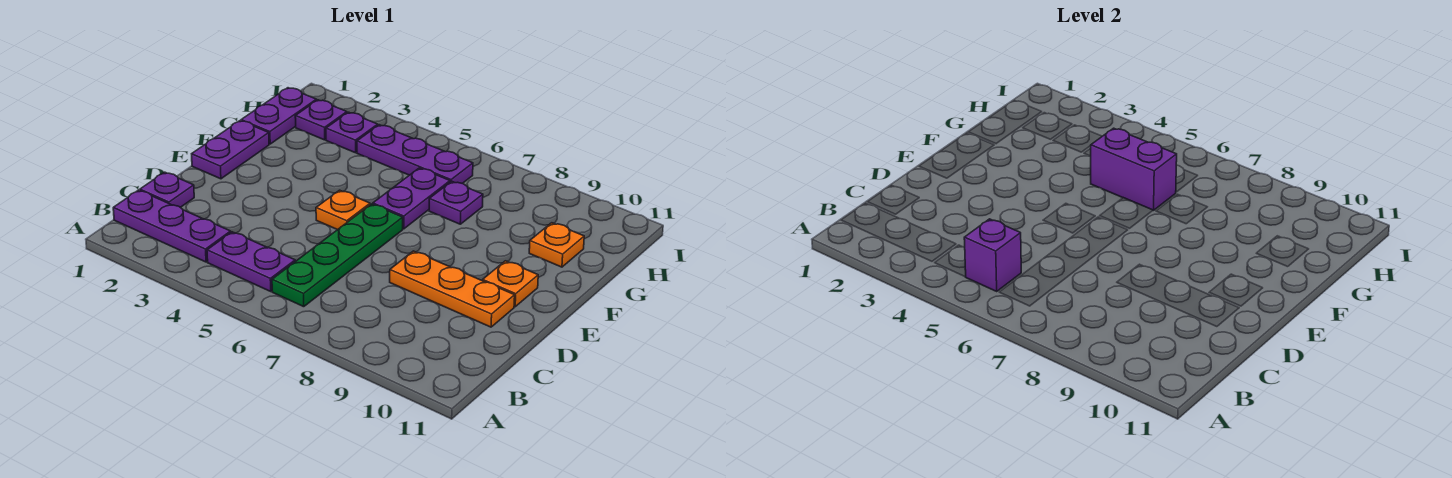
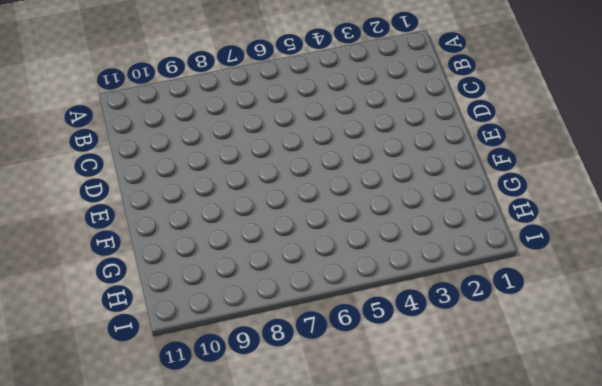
none -> purple 1x3 plate [113,190,231,262]
none -> purple 1x2 plate [207,232,295,291]
none -> green 1x4 plate [272,204,403,307]

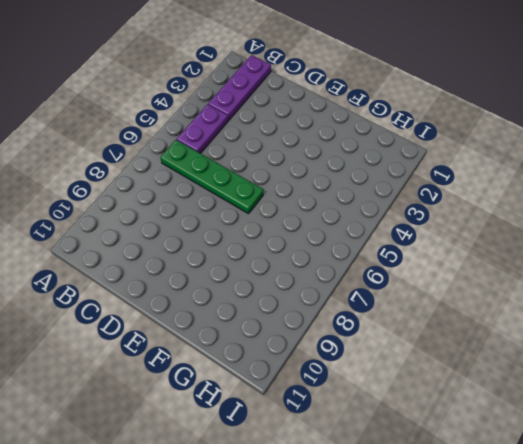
none -> purple 1x1 plate [140,172,194,208]
none -> orange 1x3 plate [390,251,515,327]
none -> purple 1x2 plate [192,121,269,179]

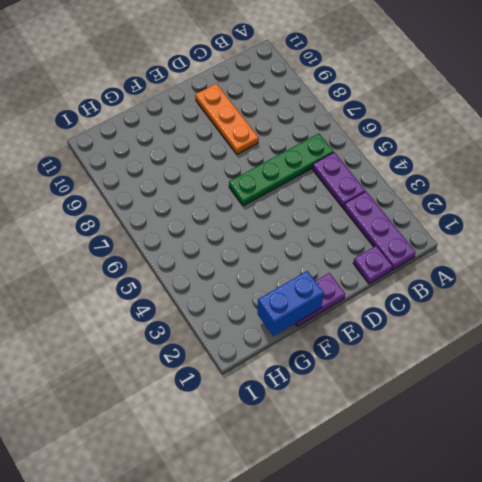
blue 1x2 brick [258,271,324,336] -> none
none -> orange 1x1 plate [316,190,370,230]
none -> orange 1x1 plate [483,261,538,307]
none -> purple 1x2 plate [373,168,450,229]

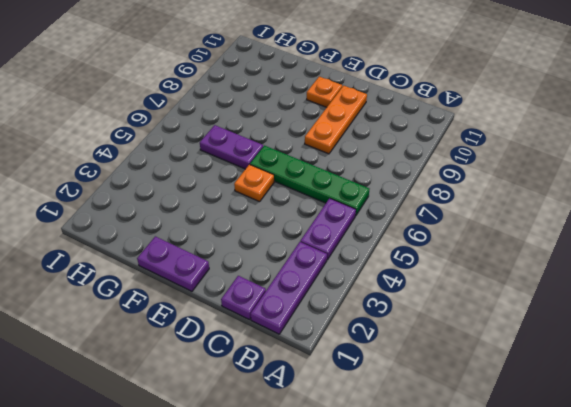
none -> purple 1x2 plate [241,88,316,144]
none -> purple 1x1 plate [429,181,483,224]
none -> orange 1x1 plate [529,223,584,267]

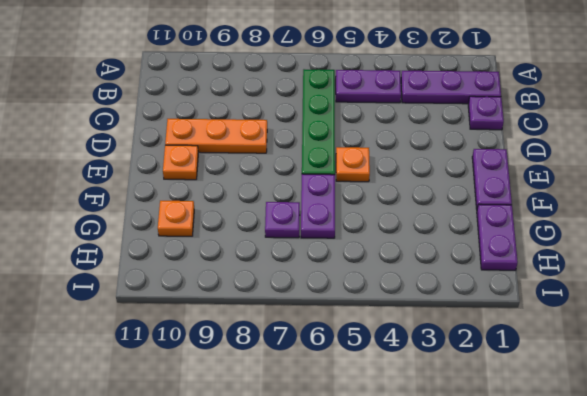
none -> purple 1x1 plate [295,100,347,140]
none -> purple 1x1 plate [326,112,378,153]
none -> purple 1x3 plate [357,125,473,184]

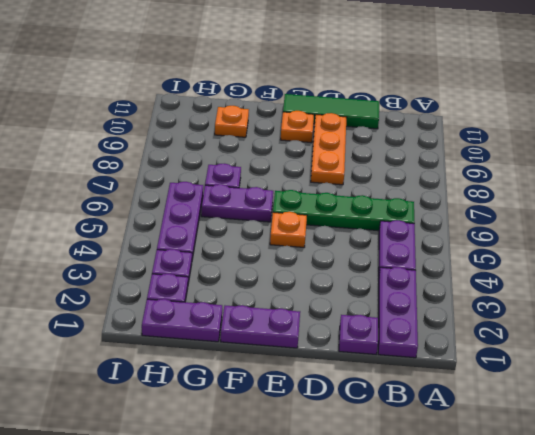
green 1x3 tile [283,94,379,129] -> none
none -> purple 1x1 brick [964,219,1021,291]
none -> purple 1x2 brick [1090,128,1177,210]

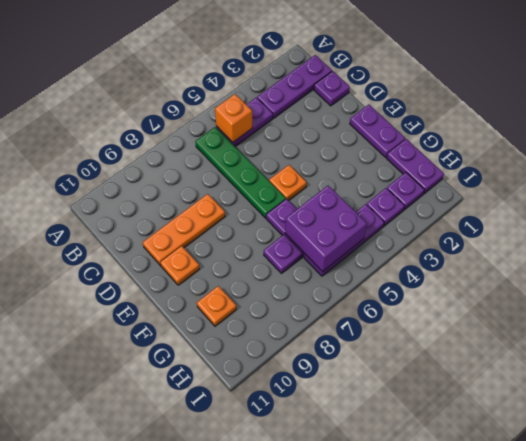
orange 1x1 brick [215,94,252,142] -> purple 1x1 brick [964,219,1021,291]
purple 2x2 brick [285,186,367,272] -> purple 1x2 brick [1090,128,1177,210]

